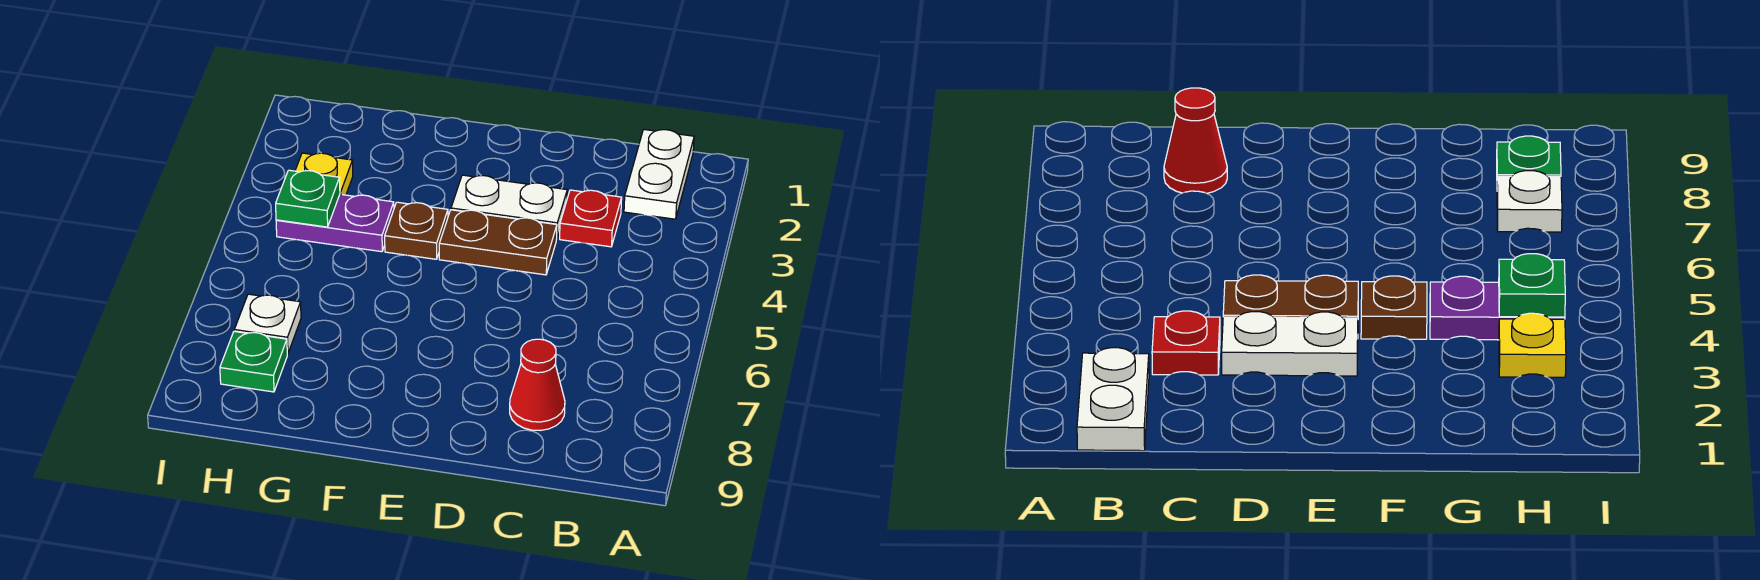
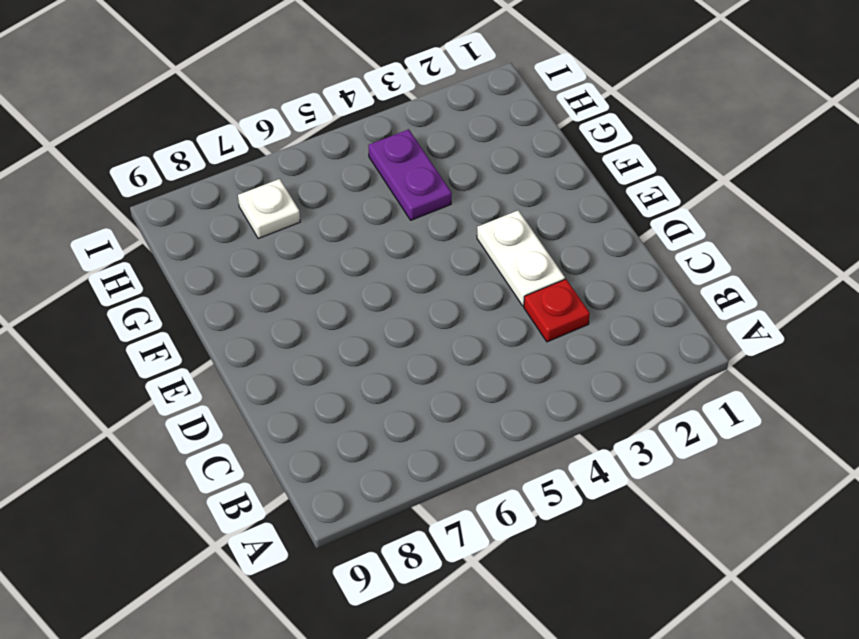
none -> white 1x2 plate [624,130,694,219]
none -> red 1x1 cone [510,339,565,431]

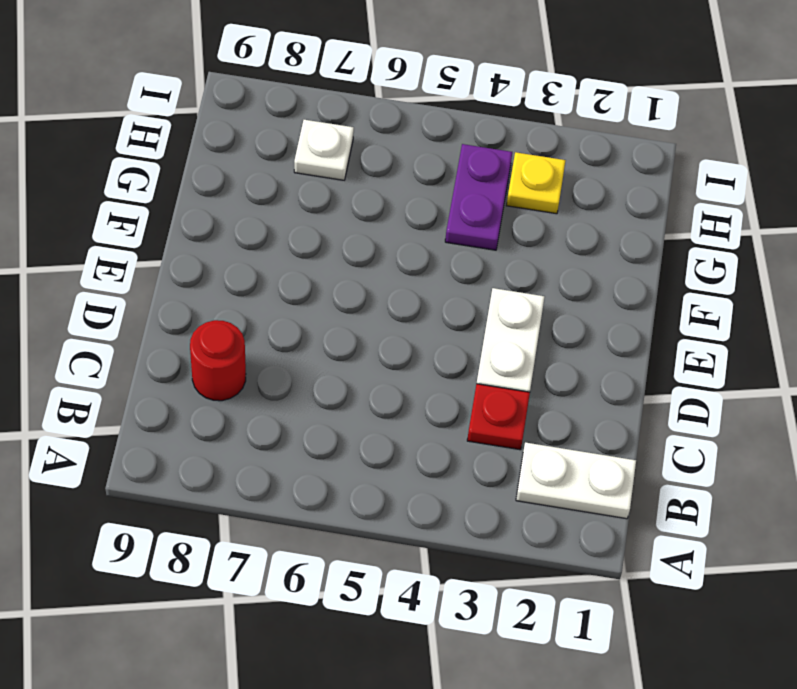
red 1x1 round brick [190,320,246,401] -> red 1x1 cone [510,339,565,431]
none -> brown 1x2 plate [439,210,557,275]
none -> brown 1x1 plate [385,202,448,259]

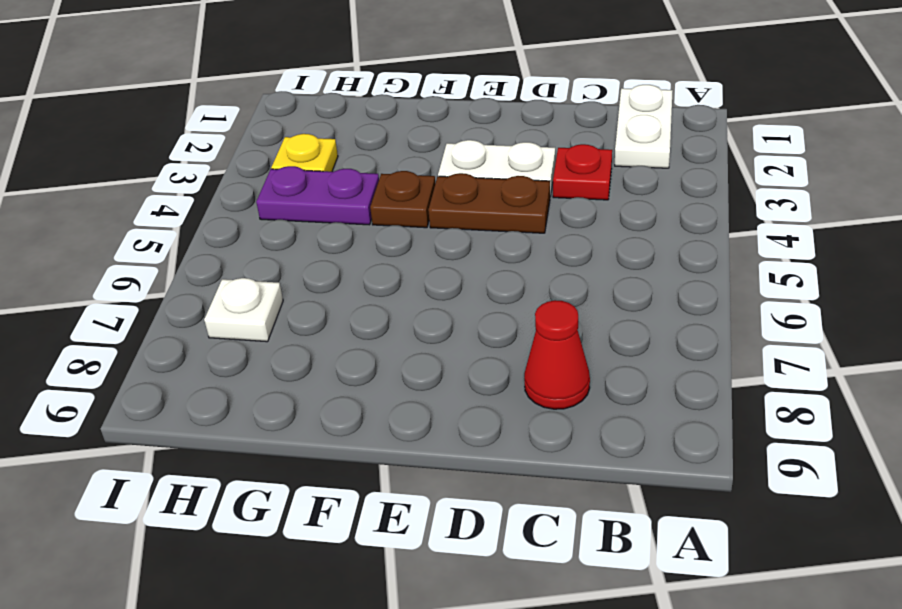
none -> green 1x1 plate [220,331,287,392]
none -> green 1x1 plate [276,170,340,227]

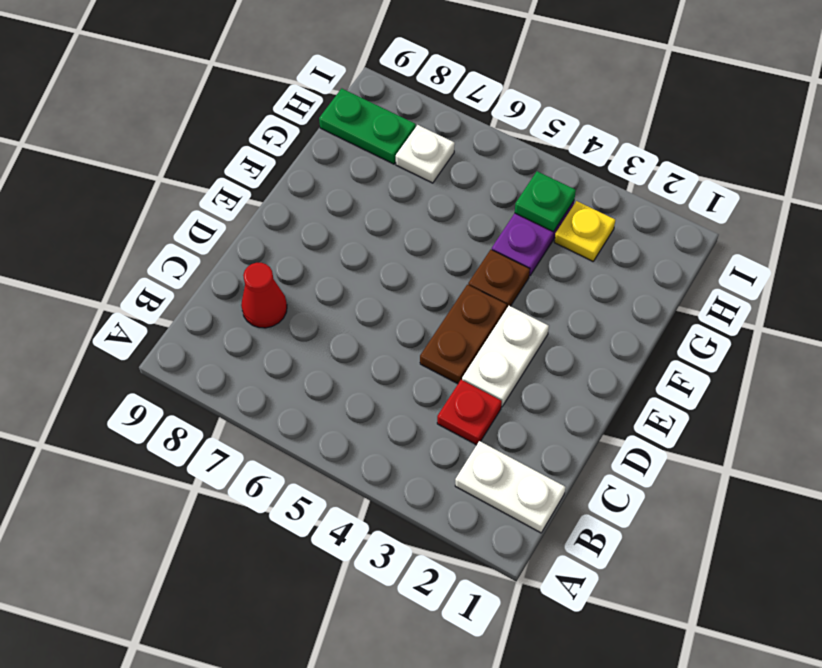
green 1x2 plate [319,88,416,164] -> green 1x1 plate [220,331,287,392]

